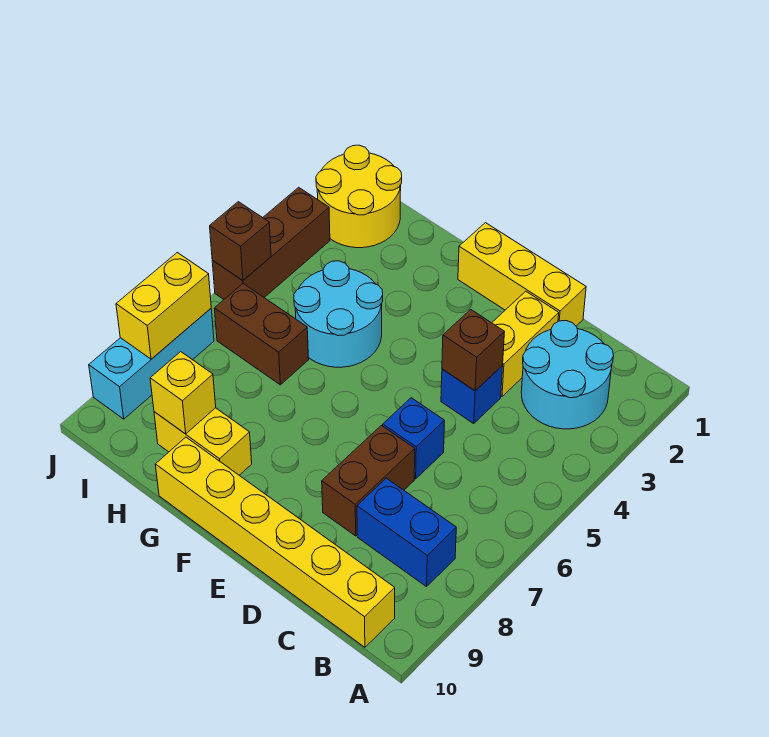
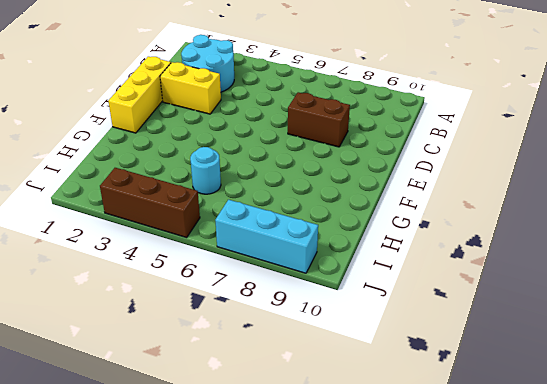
cyan 1x1 round brick [190,147,221,194] -> cyan 2x2 round brick [294,261,383,367]
none -> blue 1x2 brick [357,478,456,587]
none -> yellow 1x6 brick [155,437,395,647]
none -> blue 1x1 brick [441,366,503,423]

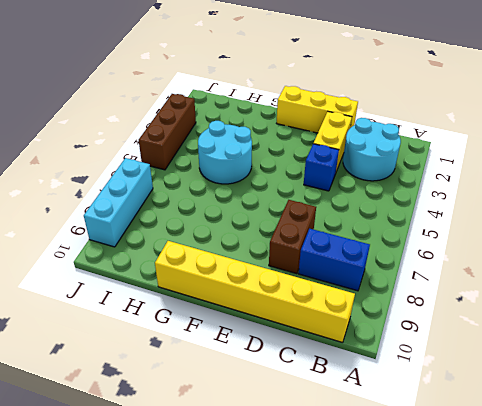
none -> blue 1x1 brick [383,398,445,479]
none -> yellow 1x2 brick [154,408,252,475]
none -> brown 1x2 brick [214,284,309,385]

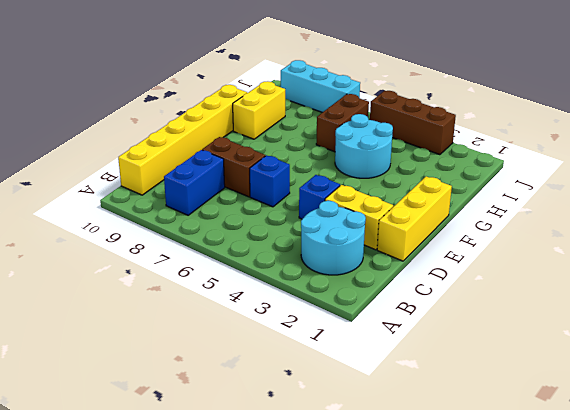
none -> yellow 2x2 round brick [316,145,402,248]
none -> brown 1x1 brick [442,310,504,391]
none -> yellow 1x1 brick [150,352,216,434]

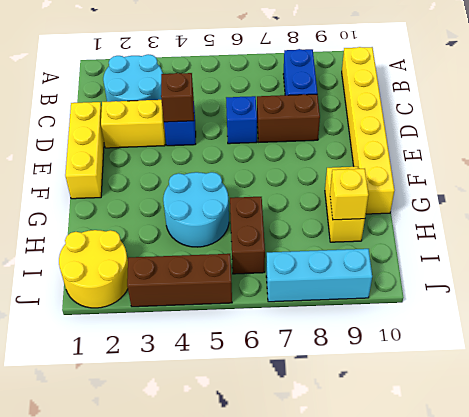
none -> brown 1x1 brick [210,202,271,281]
none -> yellow 1x2 brick [116,253,211,359]

